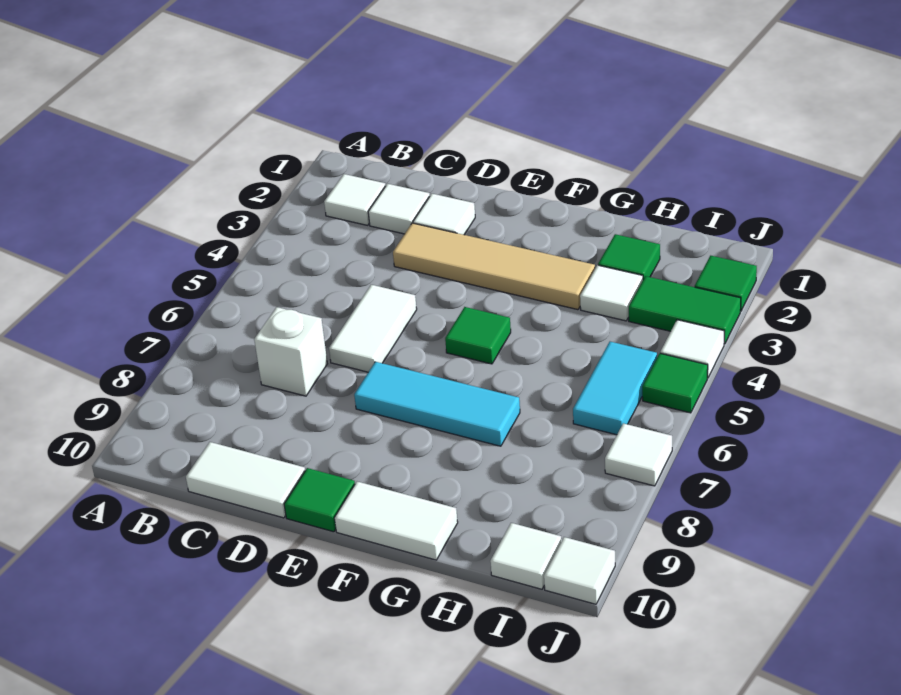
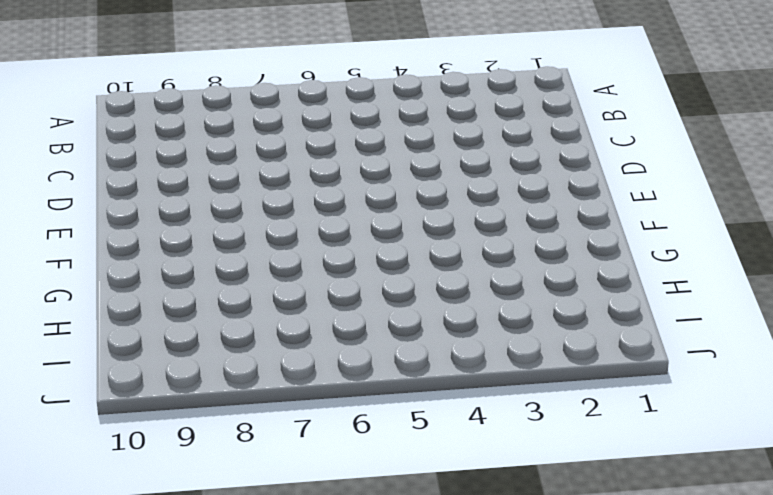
none -> white 1x1 tile [324,174,385,225]
none -> white 1x1 tile [368,184,430,234]
none -> white 1x1 brick [254,307,327,396]

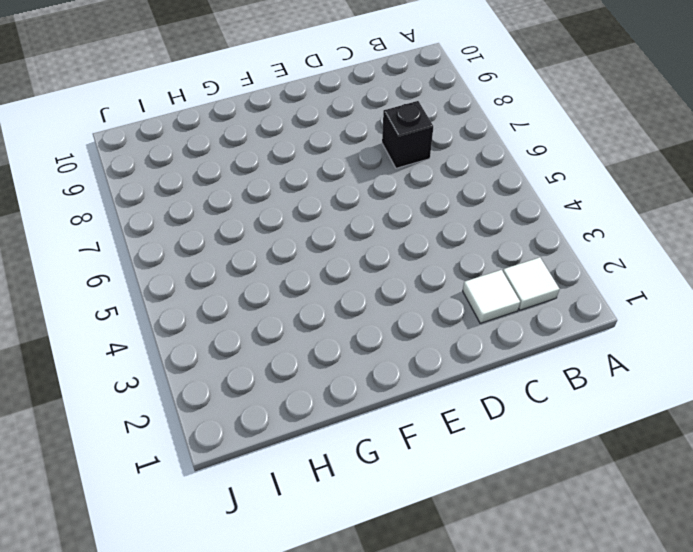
black 1x1 brick [382,101,433,168] -> white 1x1 brick [254,307,327,396]
none -> white 1x2 tile [186,442,305,518]
none -> white 1x1 tile [413,194,475,235]
none -> tan 1x4 tile [393,223,595,310]

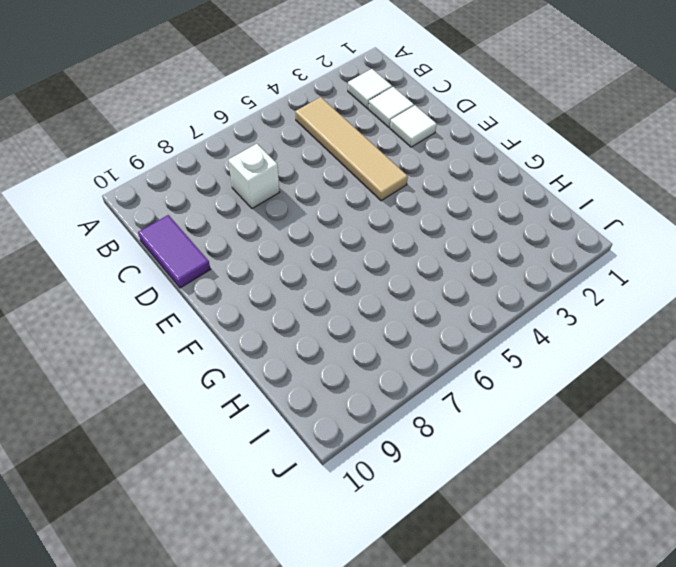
tan 1x4 tile [295,97,408,201] -> tan 1x4 tile moved to [393,223,595,310]
purple 1x2 tile [138,215,210,288] -> white 1x2 tile [186,442,305,518]
none -> white 1x2 tile [329,285,417,372]
none -> cyan 1x3 tile [354,362,520,446]
none -> green 1x1 tile [284,468,355,532]

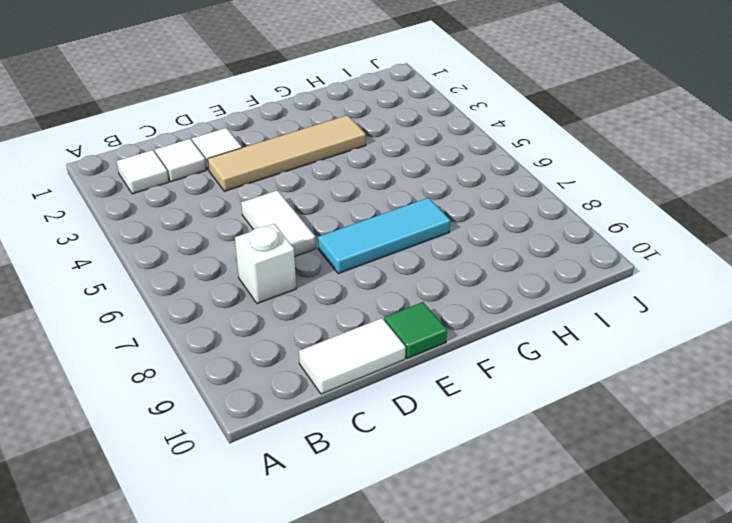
none -> green 1x1 tile [445,307,511,364]
none -> white 1x2 tile [335,482,458,560]
none -> green 1x1 tile [598,234,660,279]

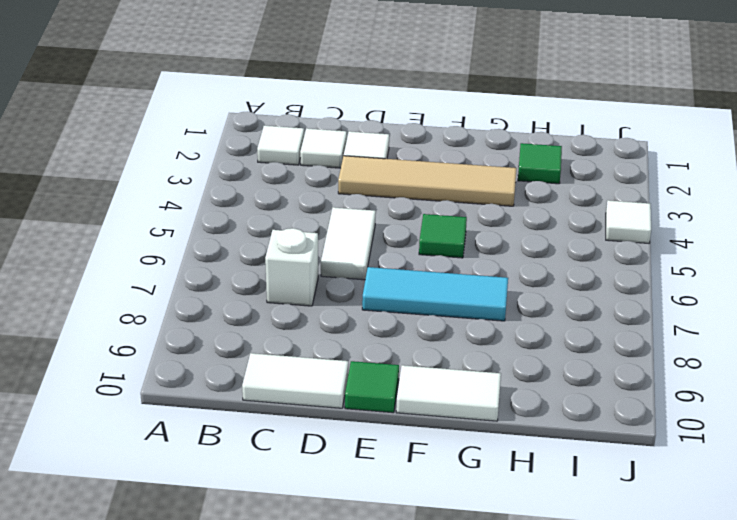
none -> white 1x1 tile [580,265,643,321]
none -> green 1x2 tile [629,276,741,344]
none -> cyan 1x2 tile [573,342,657,435]

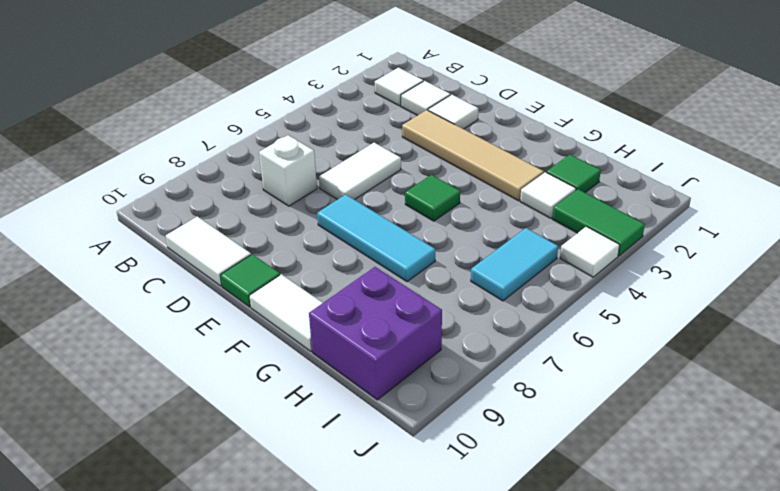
purple 2x2 brick [309,267,442,400] -> white 1x1 tile [490,523,562,589]
none -> green 1x1 tile [695,256,757,311]
none -> green 1x1 tile [642,353,708,413]
none -> white 1x1 tile [605,423,672,486]

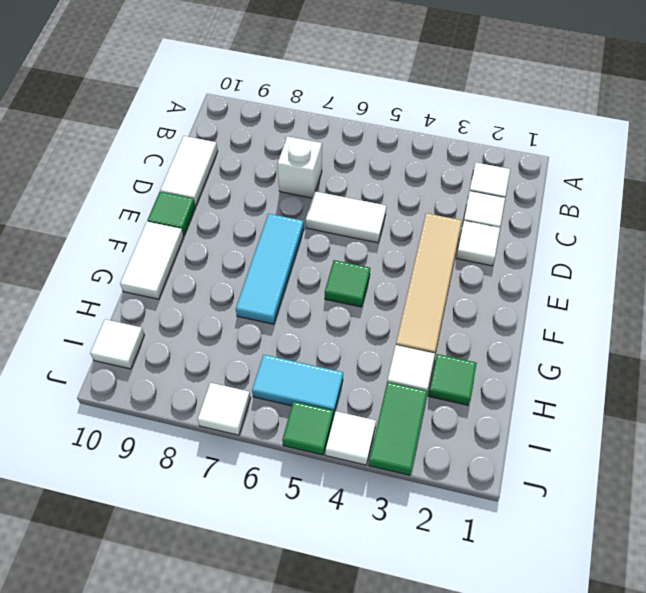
none -> green 1x1 tile [695,256,757,311]
none -> white 1x1 tile [544,537,615,604]

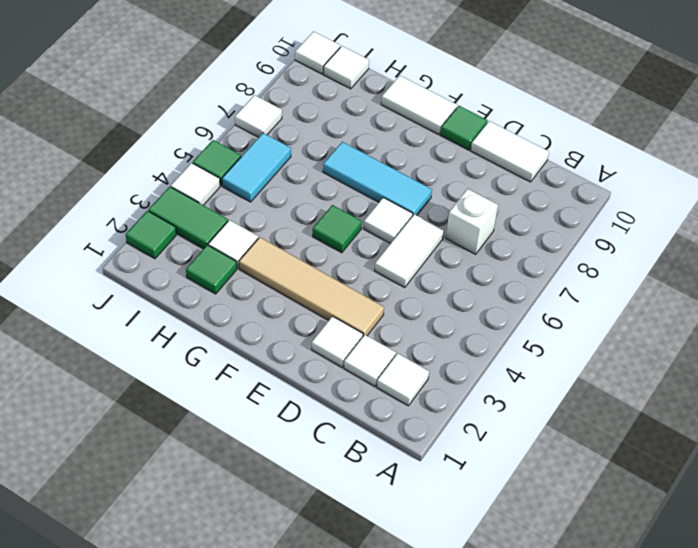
white 1x1 tile [364,198,413,244] -> none

